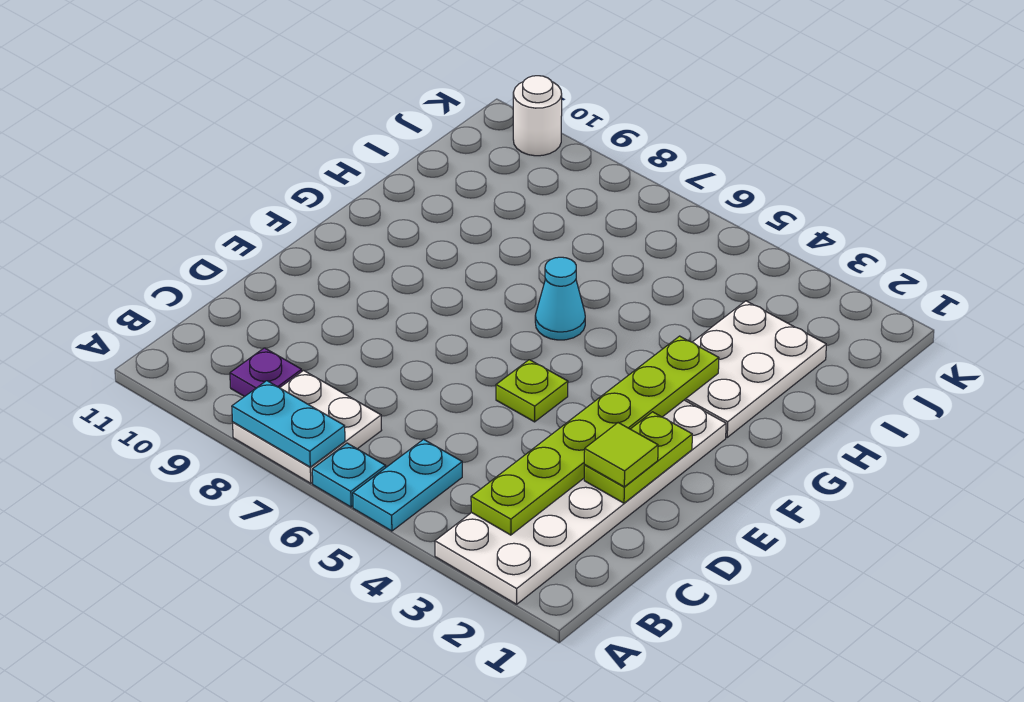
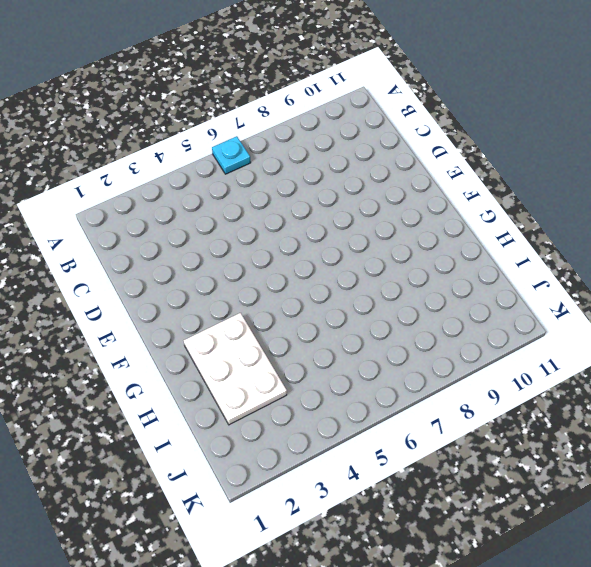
none -> white 2x6 plate [435,400,726,604]
none -> cyan 1x2 plate [353,439,462,531]
none -> white 2x2 plate [233,371,382,483]

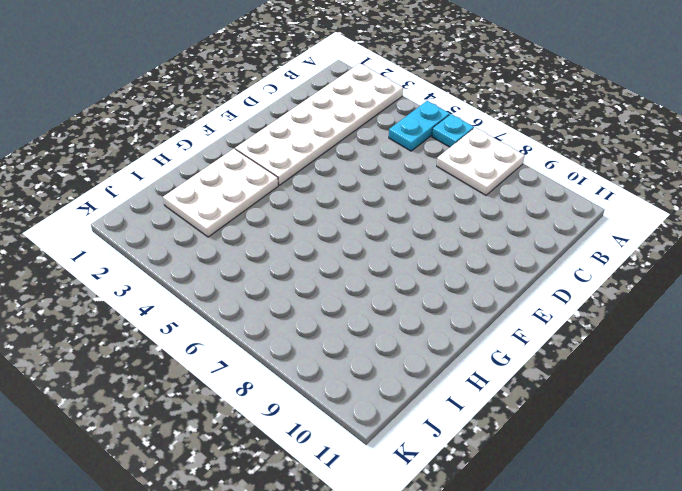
none -> purple 1x1 plate [230,348,302,397]
none -> lime 1x1 plate [496,360,568,422]
none -> cyan 1x1 cone [535,257,585,340]

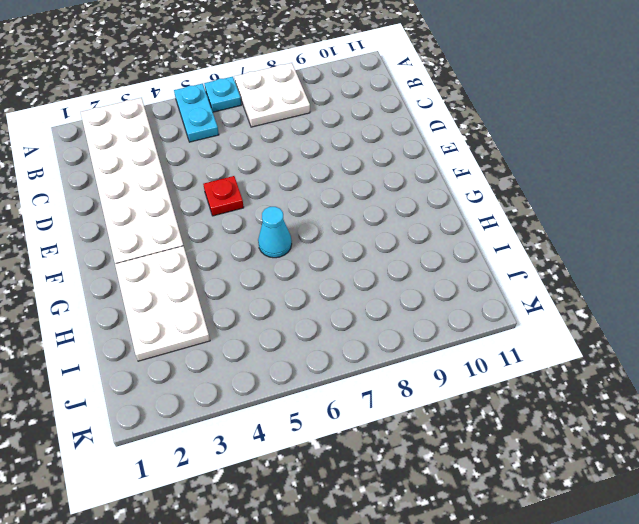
red 1x1 plate [203,176,244,216] -> lime 1x1 plate [496,360,568,422]
none -> purple 1x1 plate [230,348,302,397]
none -> white 1x1 round brick [513,76,562,156]
none -> cyan 1x2 plate [232,381,345,467]

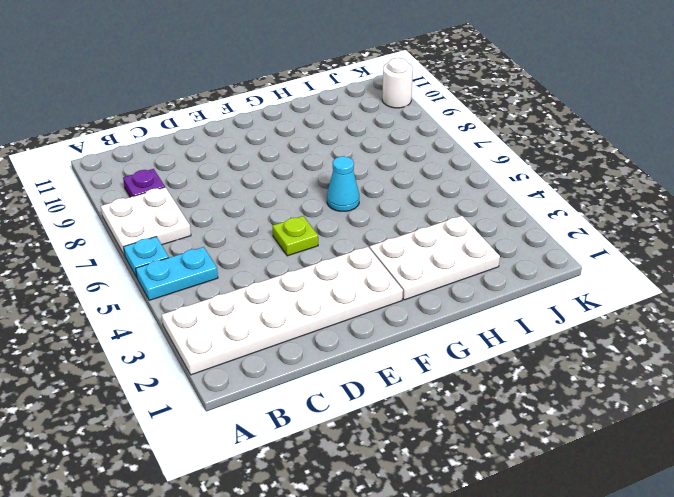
none -> cyan 1x2 plate [232,381,345,467]
none -> lime 1x6 plate [471,336,719,535]
none -> lime 1x2 plate [584,412,692,503]

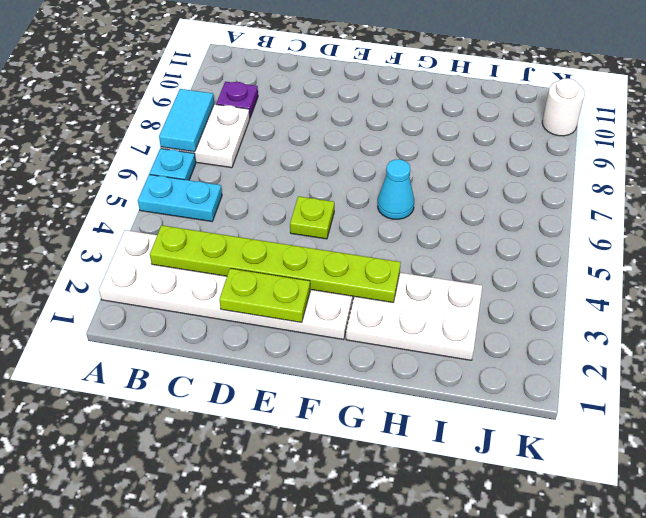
cyan 1x2 tile [159,89,214,152] -> cyan 1x2 plate [232,381,345,467]
none -> lime 1x1 tile [584,423,658,487]

